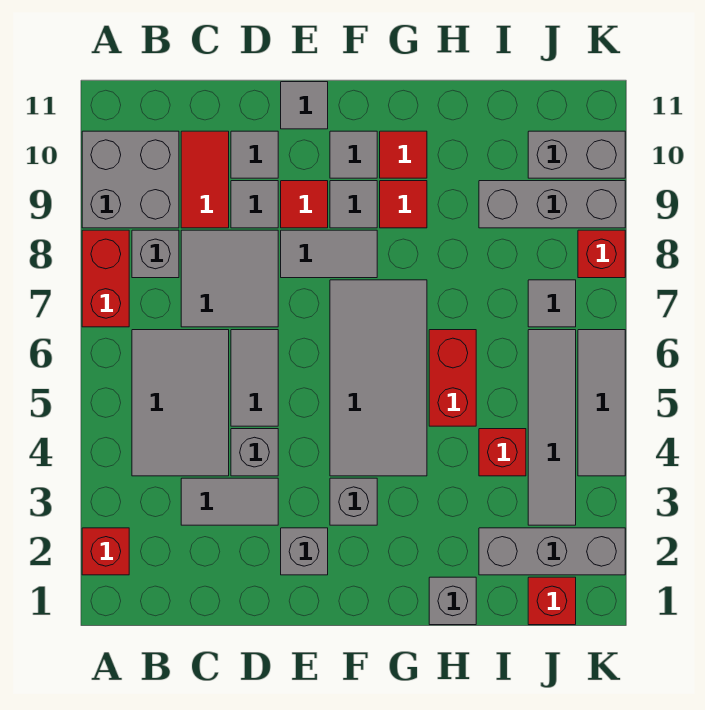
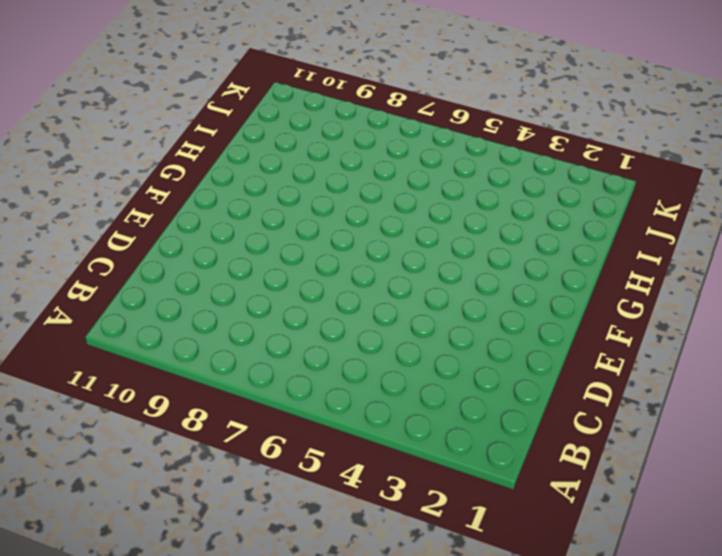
none -> red 1x1 brick [82,528,129,575]
none -> red 1x2 brick [82,230,129,327]
none -> grey 2x2 brick [82,131,179,228]
none -> grey 2x3 tile [132,330,229,476]

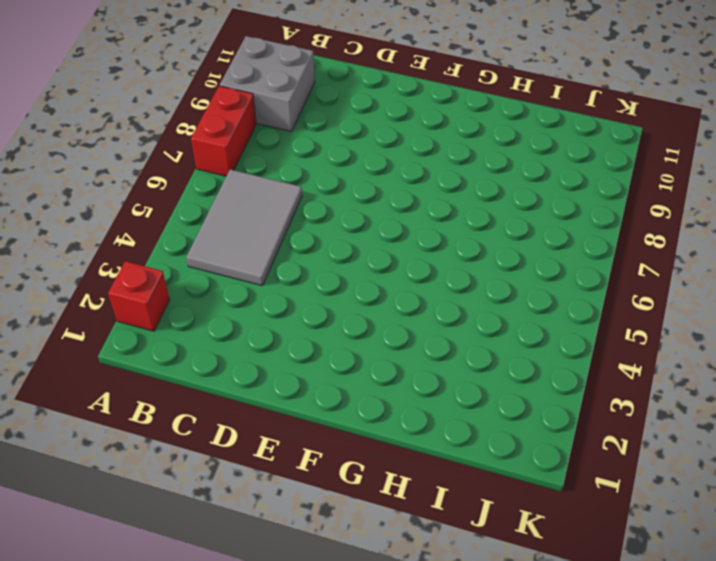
none -> grey 1x1 brick [132,230,179,278]
none -> grey 1x2 tile [181,478,278,525]
none -> grey 2x2 tile [181,230,278,327]
none -> red 1x2 tile [181,131,229,228]

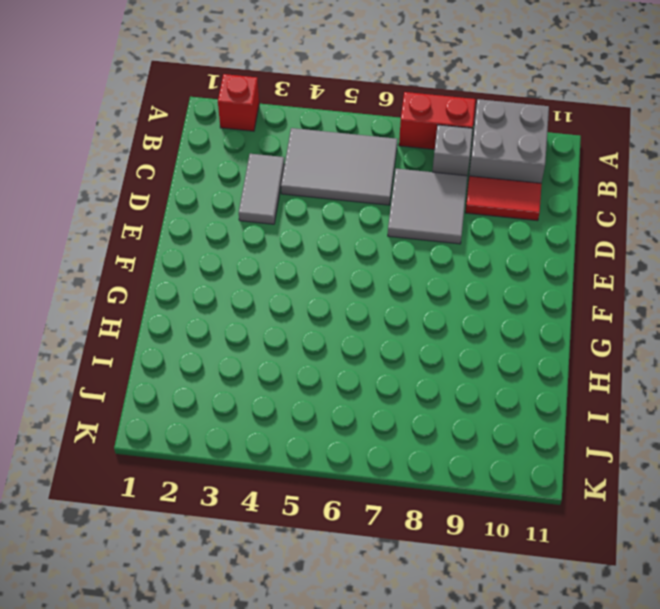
none -> grey 1x1 brick [231,429,278,476]
none -> grey 1x2 tile [231,330,278,426]
none -> grey 1x1 tile [231,181,278,228]
none -> grey 1x1 tile [231,131,278,178]

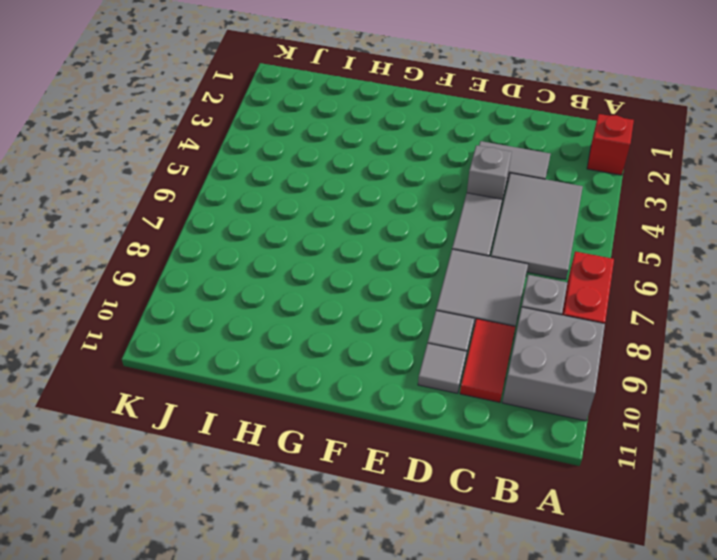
none -> grey 1x1 brick [281,528,328,575]
none -> grey 1x2 tile [281,230,377,278]
none -> red 1x1 tile [281,181,328,228]
none -> grey 1x1 tile [281,82,328,129]

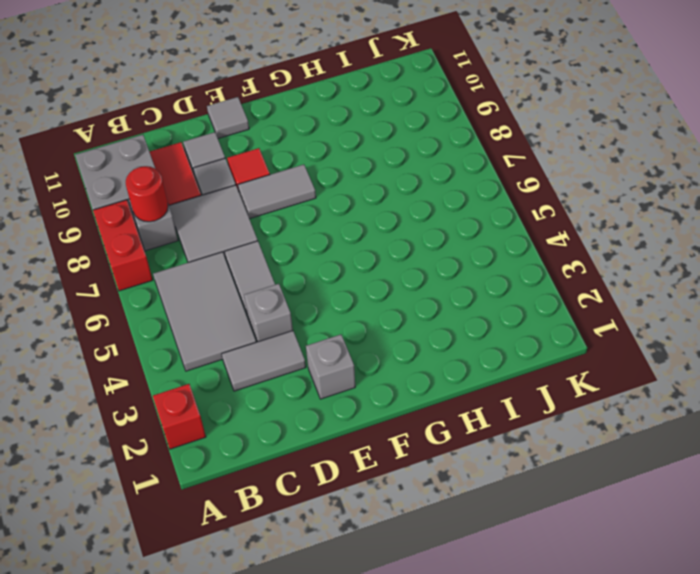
red 1x1 round brick [126,166,168,222] -> none
none -> grey 1x1 brick [330,478,377,525]
none -> grey 2x4 tile [330,280,427,476]
none -> grey 1x1 tile [330,181,377,228]
none -> grey 1x1 tile [330,131,377,178]

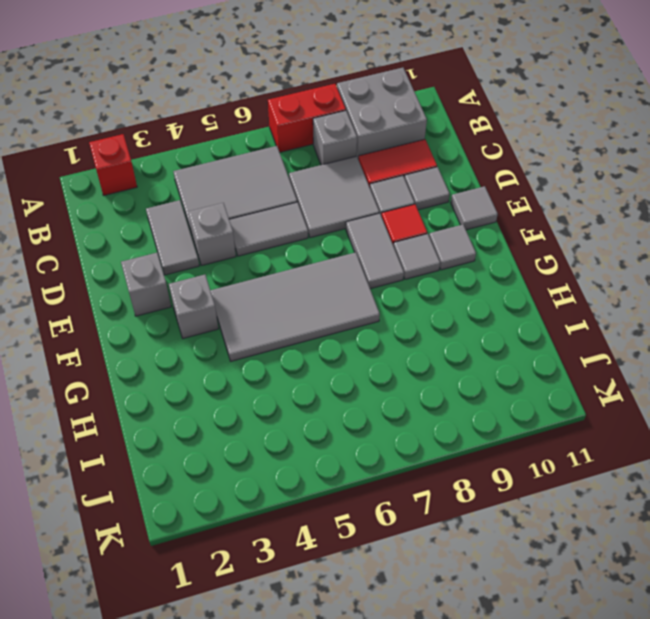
none -> red 1x1 tile [380,181,427,228]
none -> red 1x1 tile [380,131,427,178]
none -> grey 1x1 brick [429,577,476,625]
none -> red 1x2 brick [429,330,476,426]

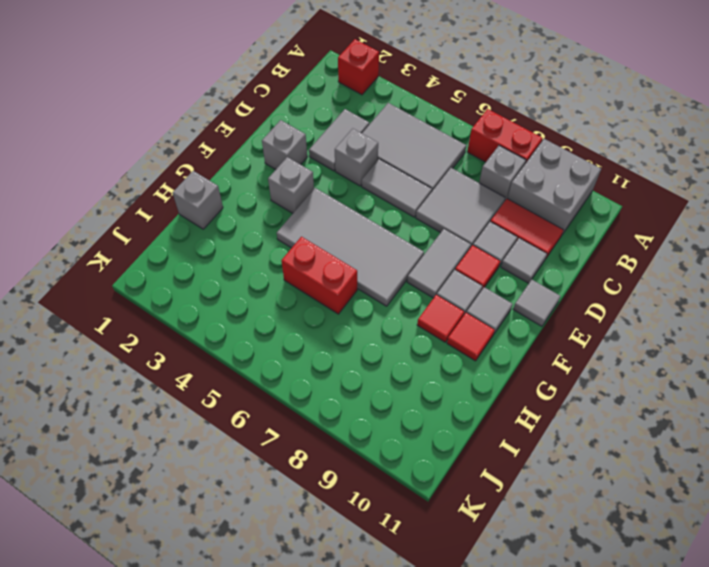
none -> grey 1x3 brick [479,528,625,575]
none -> red 1x1 brick [479,429,526,476]
none -> grey 1x3 brick [479,181,625,228]
none -> red 1x1 brick [528,577,576,625]

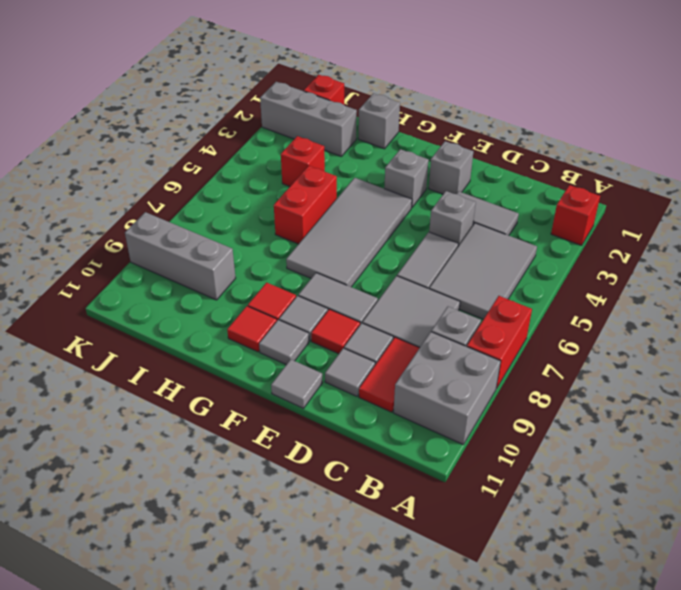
none -> grey 1x4 tile [528,330,576,525]
none -> grey 1x1 tile [528,280,576,327]
none -> grey 1x2 brick [528,131,625,178]
none -> grey 1x3 tile [578,330,625,476]

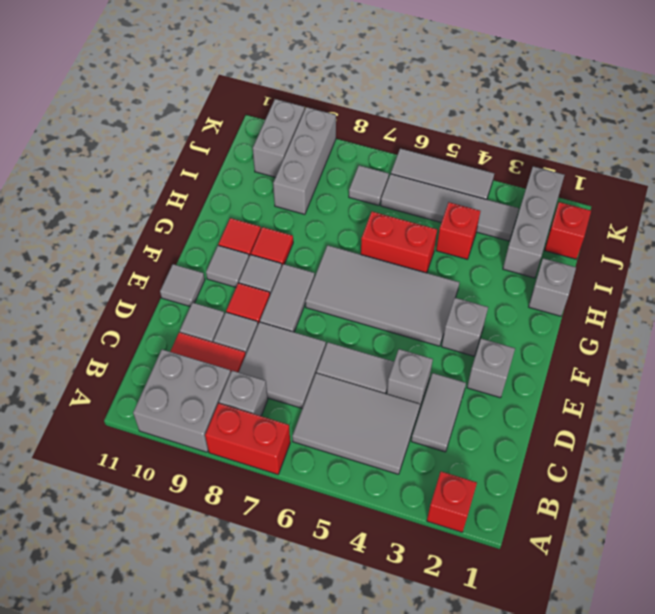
none -> red 1x1 brick [578,230,625,278]

